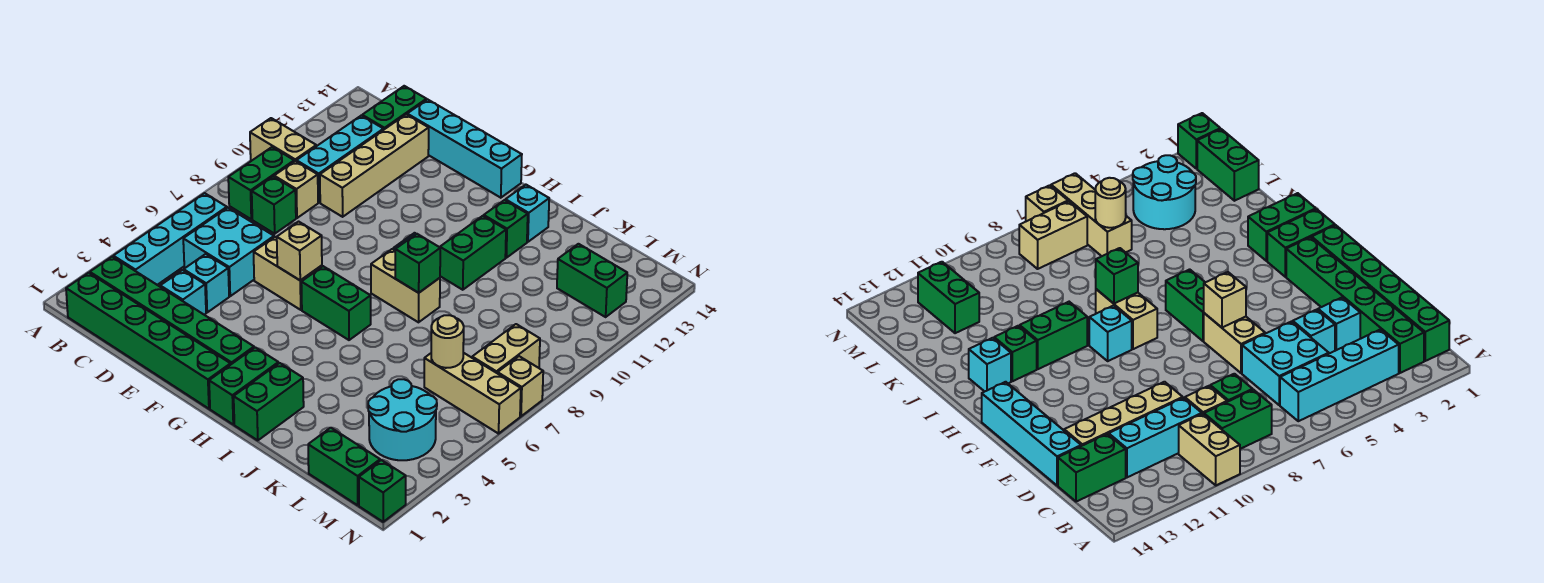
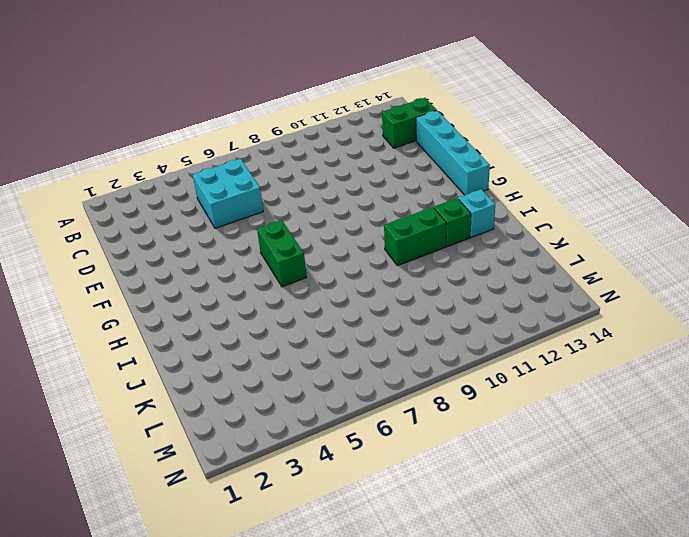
none -> tan 1x2 brick [250,118,316,161]
none -> green 1x6 brick [66,273,231,409]
none -> green 1x6 brick [90,257,254,364]
none -> cyan 1x4 brick [113,193,227,285]

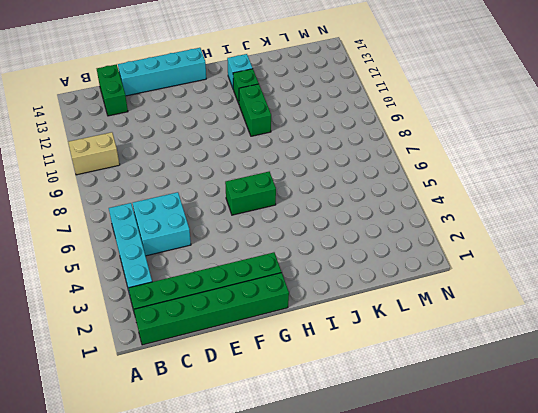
none -> green 1x2 brick [228,147,294,219]
none -> green 1x1 brick [252,177,296,234]
none -> tan 1x1 brick [274,161,318,218]
none -> cyan 1x3 brick [296,116,383,203]

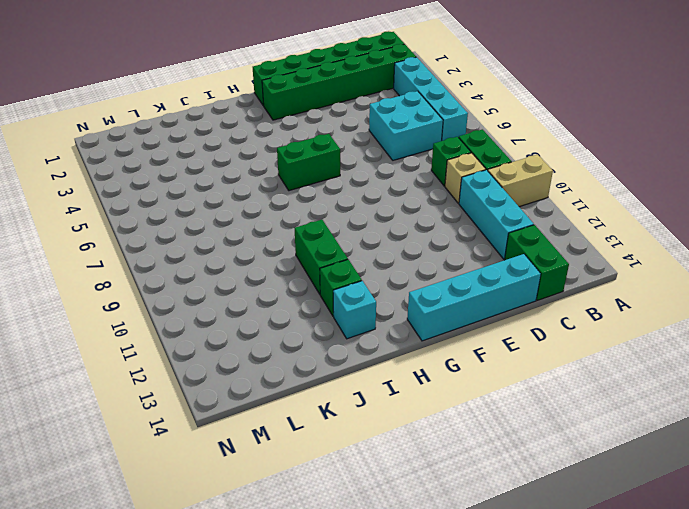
none -> cyan 1x1 brick [160,270,206,315]
none -> cyan 1x1 brick [184,254,229,312]
none -> tan 1x4 brick [320,114,429,217]
none -> tan 1x2 brick [254,237,322,310]

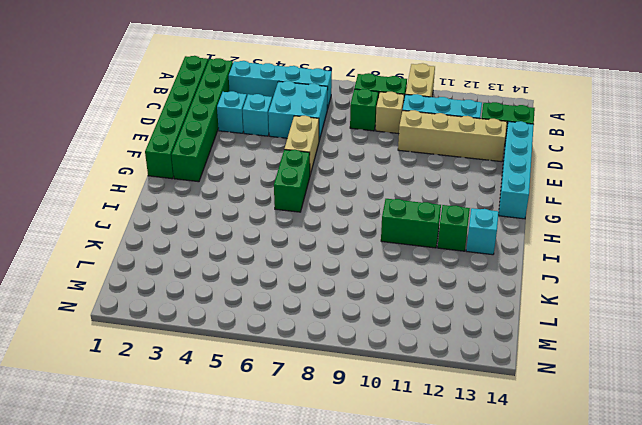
none -> green 1x2 brick [209,347,278,424]
none -> tan 1x2 brick [371,249,440,322]
none -> cyan 1x1 brick [1089,306,1132,361]
none -> green 1x2 brick [234,363,304,440]

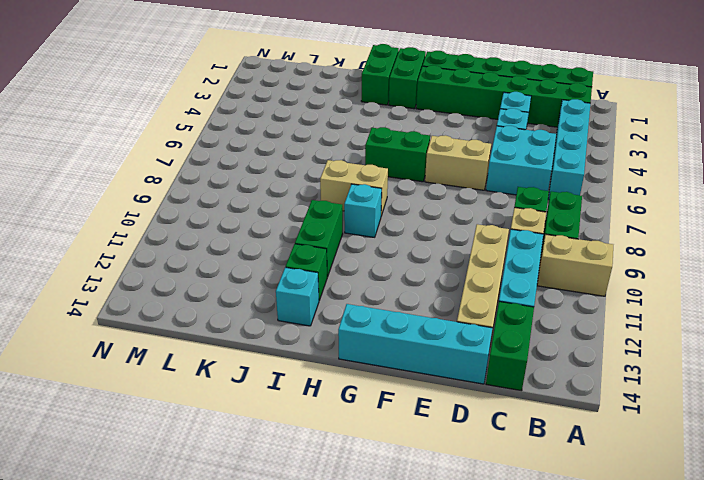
none -> green 1x2 brick [308,428,380,505]
none -> cyan 2x2 round brick [368,379,437,460]
none -> tan 1x3 brick [424,353,521,434]
none -> green 1x2 brick [557,244,627,317]

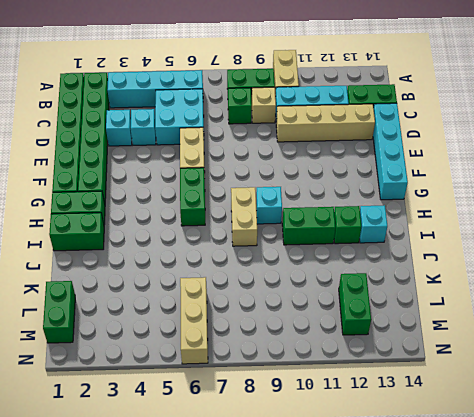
none -> cyan 2x2 round brick [368,379,437,460]
none -> tan 1x2 brick [472,324,540,373]
none -> green 1x1 brick [359,460,406,522]
none -> tan 1x1 brick [498,356,543,416]

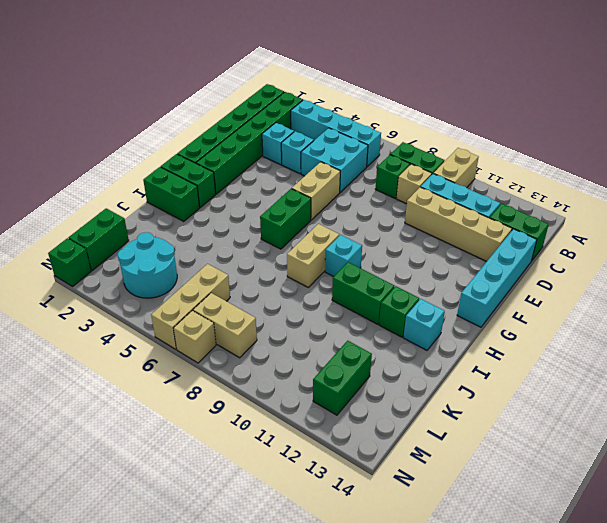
none -> tan 1x1 brick [277,222,322,280]
none -> green 1x1 brick [395,234,440,293]
none -> tan 1x1 round brick [431,315,464,368]

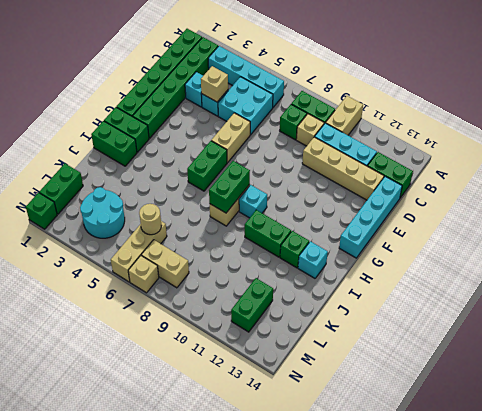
tan 1x1 brick [201,66,228,102] -> tan 1x1 brick moved to [277,222,322,280]
green 1x2 brick [209,161,250,213] -> green 1x1 brick [395,234,440,293]

